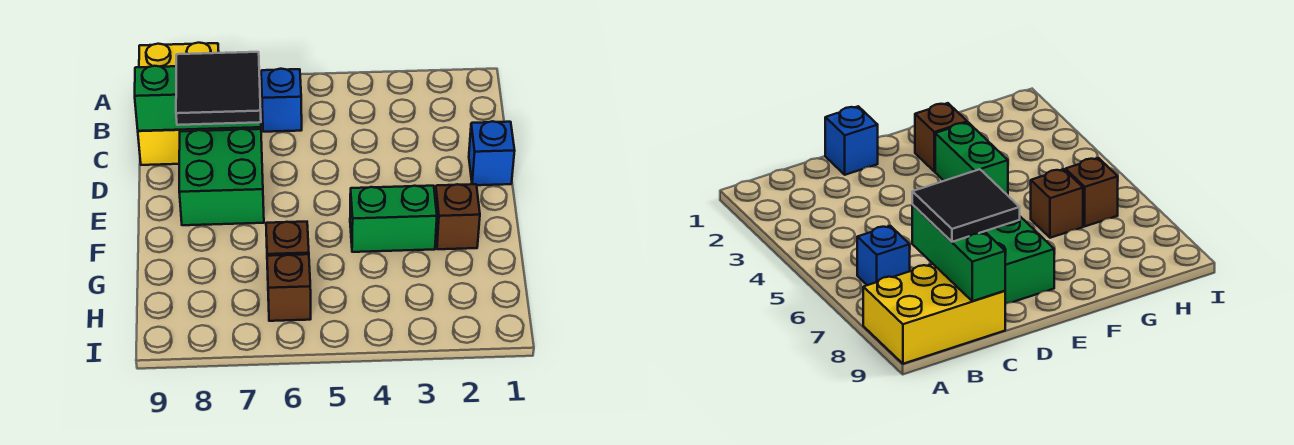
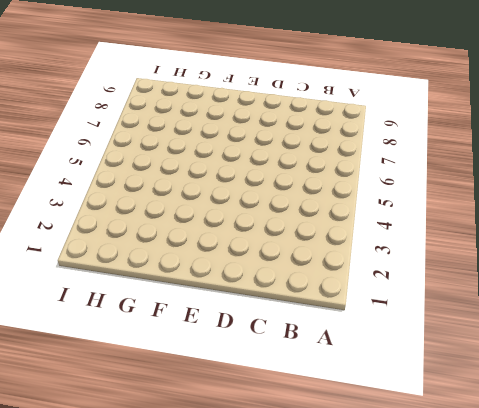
none -> yellow 2x3 brick [138,43,221,165]
none -> blue 1x1 brick [261,69,302,132]

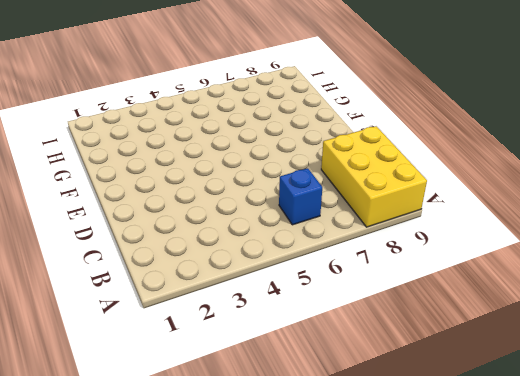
none -> blue 1x1 brick [469,121,515,185]
none -> green 2x2 brick [179,129,264,225]

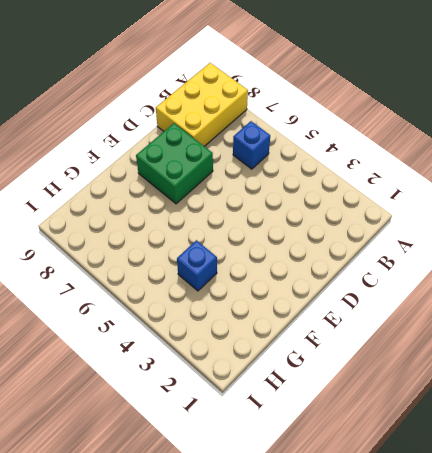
blue 1x1 brick [177,240,217,291] -> blue 1x1 brick moved to [469,121,515,185]
none -> brown 1x1 brick [435,184,480,249]
none -> green 1x2 brick [350,186,437,252]

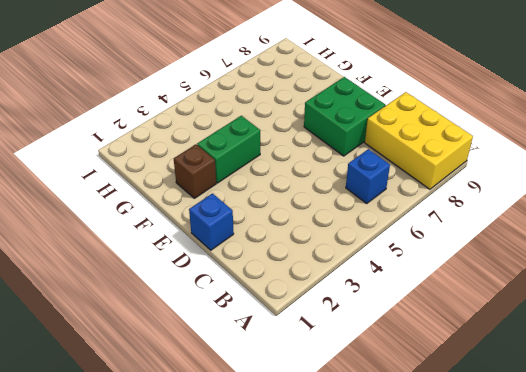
none -> brown 1x1 brick [266,222,309,269]
none -> brown 1x1 brick [267,254,311,321]

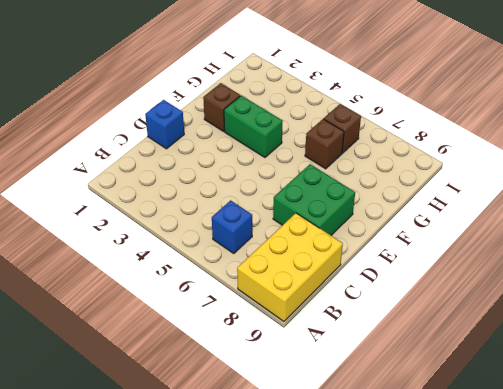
none -> green 1x3 brick [135,66,261,131]
none -> black 2x2 tile [176,52,261,125]

